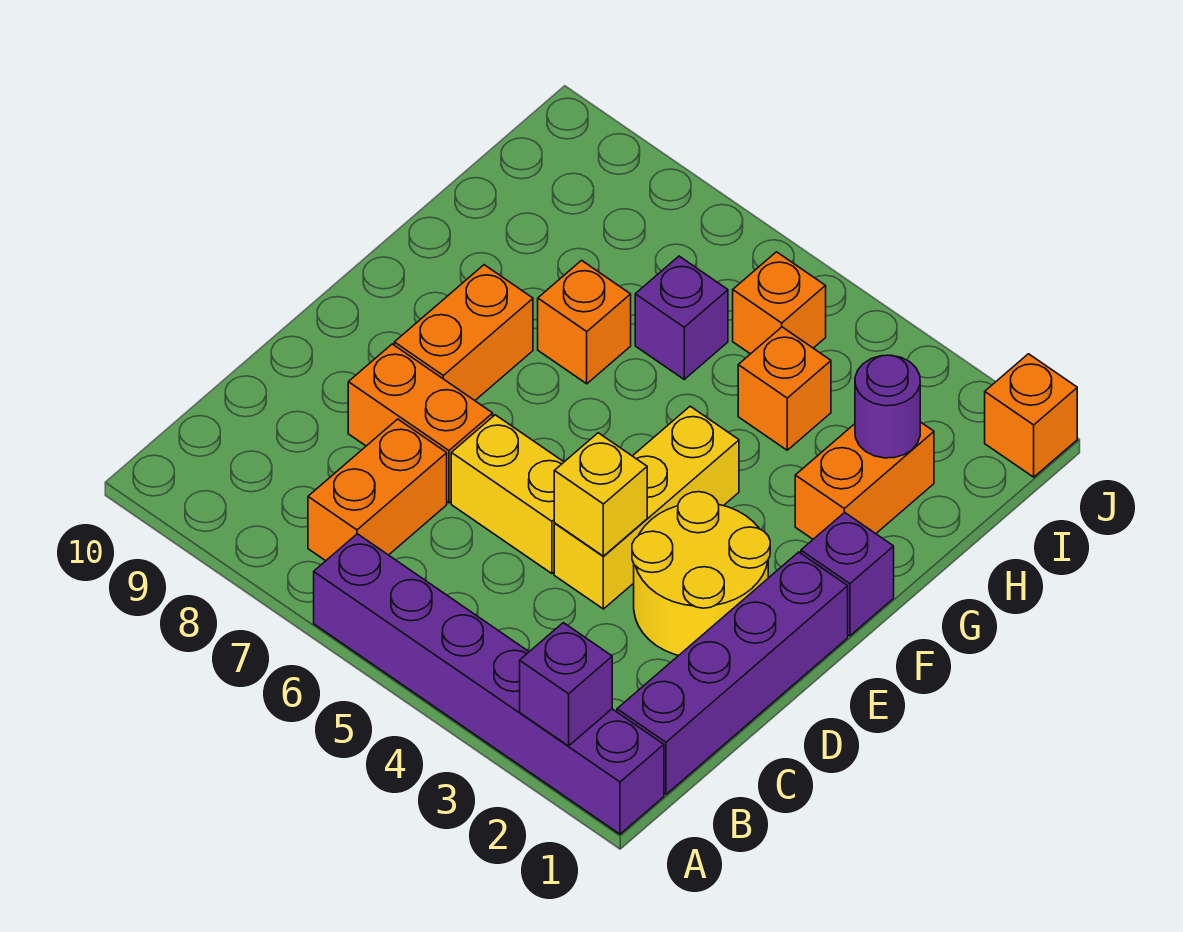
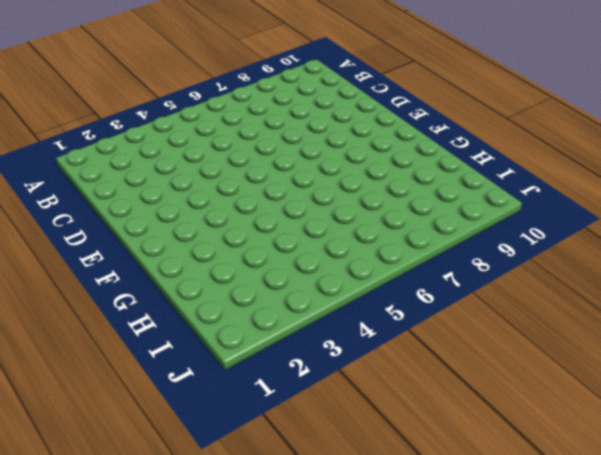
none -> purple 1x6 brick [314,534,664,834]
none -> purple 1x4 brick [617,552,848,794]
none -> orange 1x2 brick [308,419,447,561]

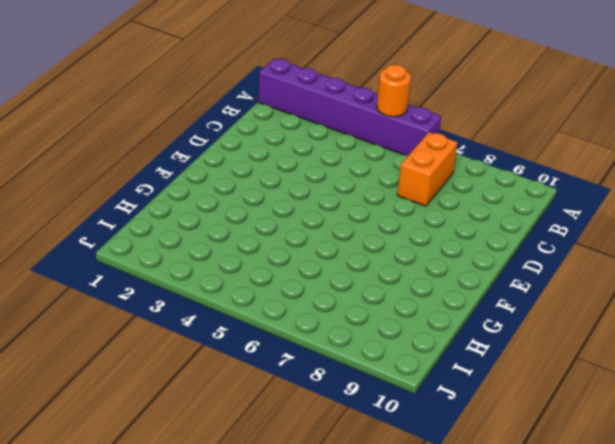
orange 1x1 round brick [377,65,411,117] -> none
none -> purple 1x4 brick [617,552,848,794]
none -> yellow 2x2 round brick [632,492,770,656]
none -> yellow 1x3 brick [554,406,739,609]

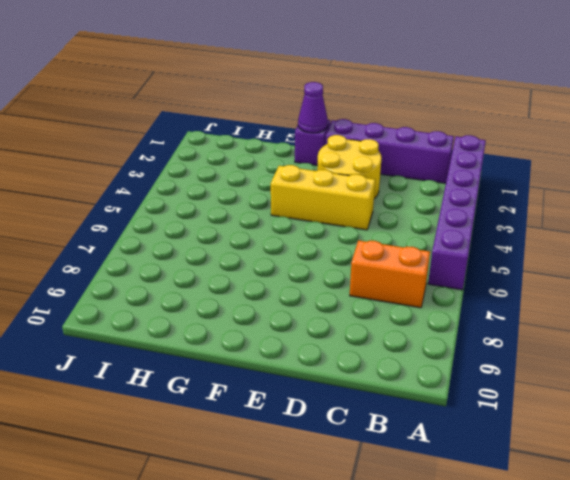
purple 1x1 cone [298,82,328,133] -> none
none -> yellow 1x2 brick [451,415,564,574]
none -> orange 1x2 brick [348,344,493,503]
none -> orange 1x2 brick [394,265,533,400]

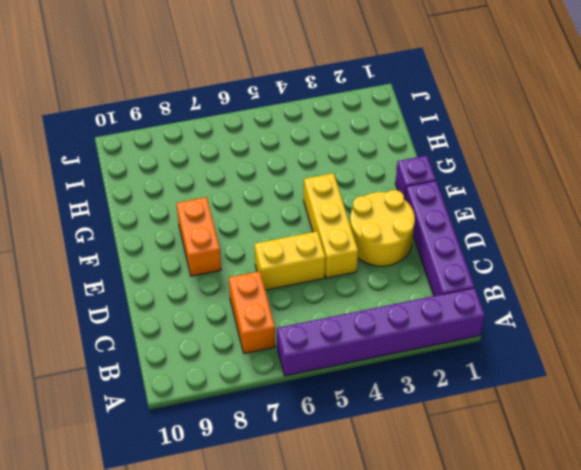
none -> orange 1x2 brick [348,344,493,503]
none -> orange 1x2 brick [795,422,934,539]
none -> orange 1x1 brick [538,260,631,384]

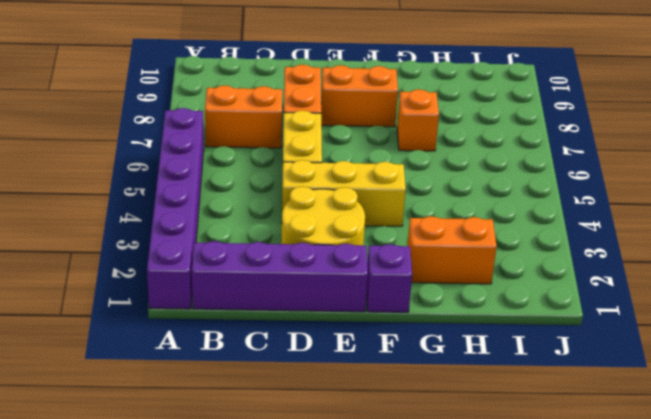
none -> orange 1x1 brick [738,327,831,450]
none -> purple 1x1 brick [635,256,728,379]
none -> orange 1x1 brick [733,252,826,354]

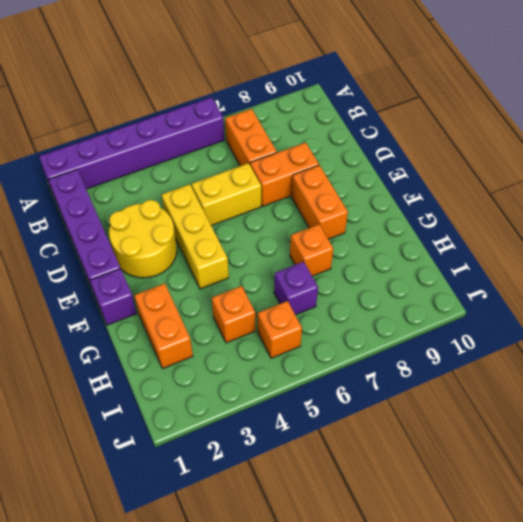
none -> orange 1x1 brick [985,354,1077,477]
none -> purple 1x1 brick [520,623,612,746]
none -> yellow 1x1 brick [554,433,647,556]

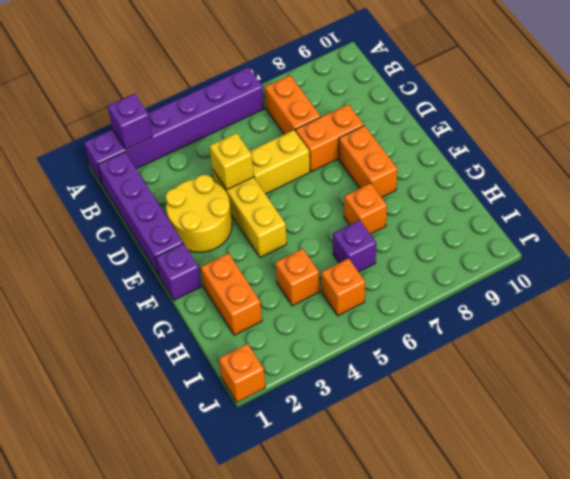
none -> purple 1x1 round brick [855,355,920,458]

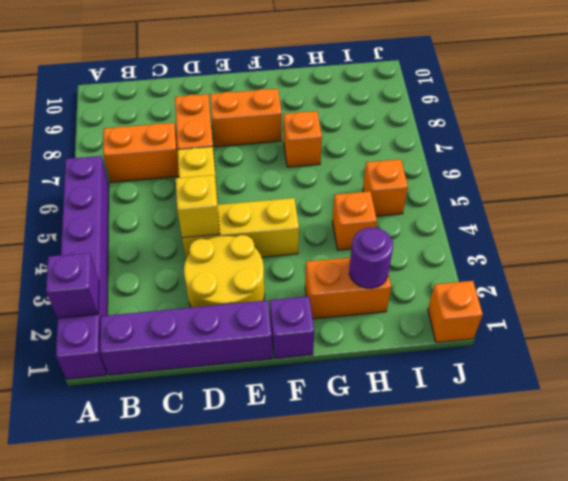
none -> purple 1x1 brick [635,256,728,379]

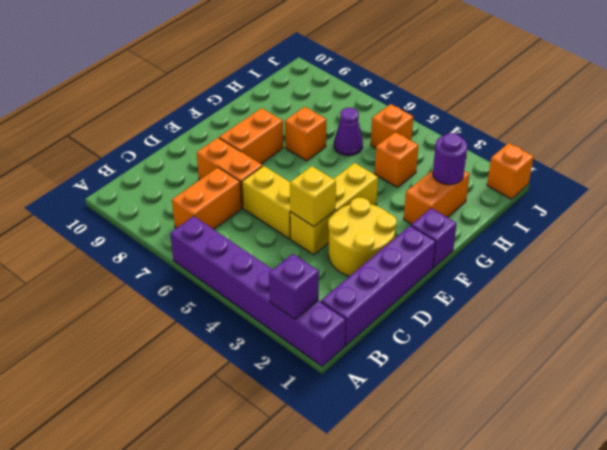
purple 1x1 cone [334,108,363,156] -> purple 1x1 brick [635,256,728,379]

